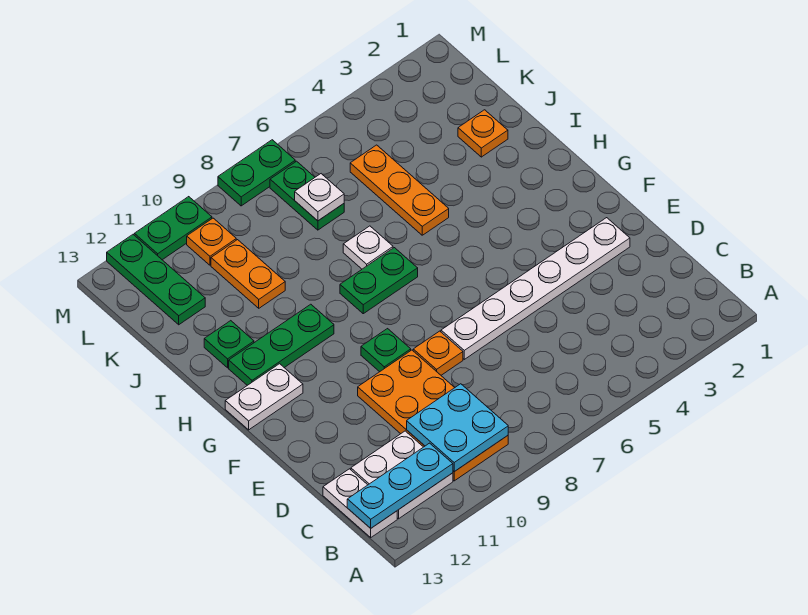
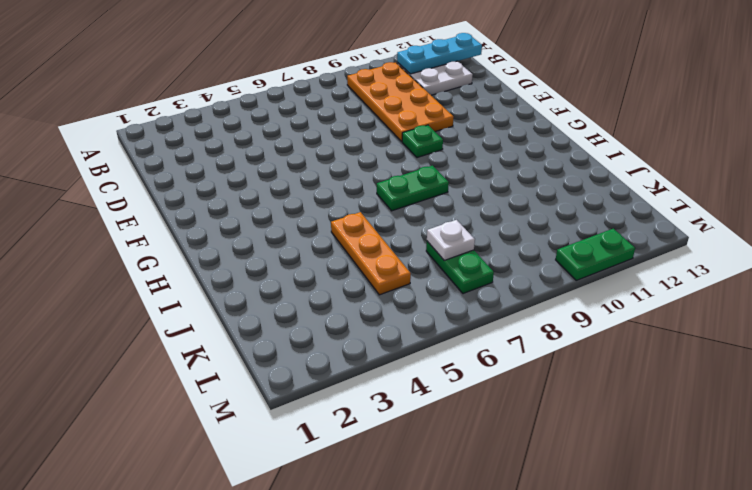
none -> white 1x2 plate [323,469,397,537]
none -> white 1x6 plate [441,218,630,359]
none -> orange 1x1 plate [413,331,463,375]

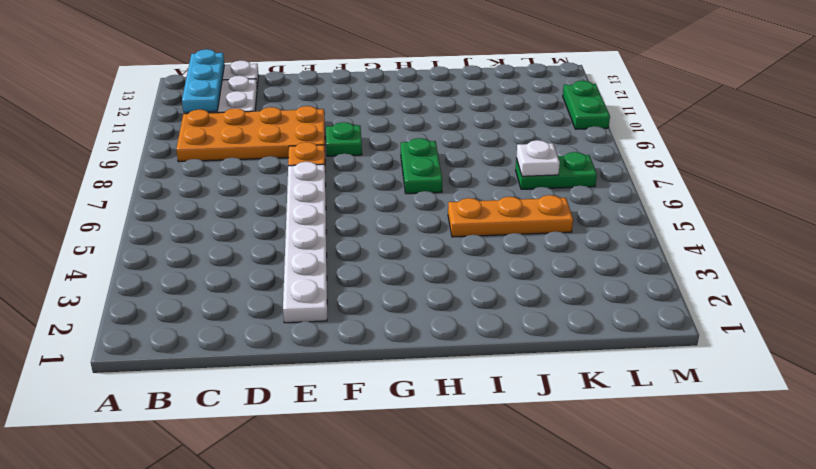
none -> white 1x2 plate [225,364,303,430]
none -> green 1x3 plate [229,304,334,385]
none -> white 1x1 plate [343,226,393,269]

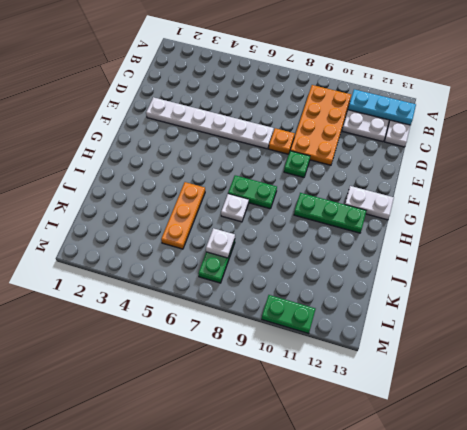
none -> green 1x1 plate [204,321,254,368]
none -> orange 1x1 plate [458,110,508,157]
none -> orange 1x2 plate [211,240,285,308]

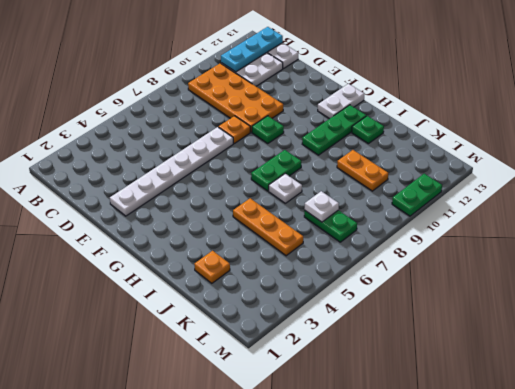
none -> green 1x3 plate [107,235,205,325]
none -> orange 1x1 plate [187,218,236,265]
none -> green 1x2 plate [218,140,295,206]

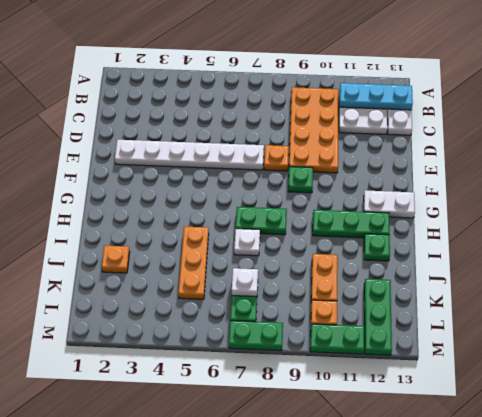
none -> cyan 2x2 plate [407,384,508,472]

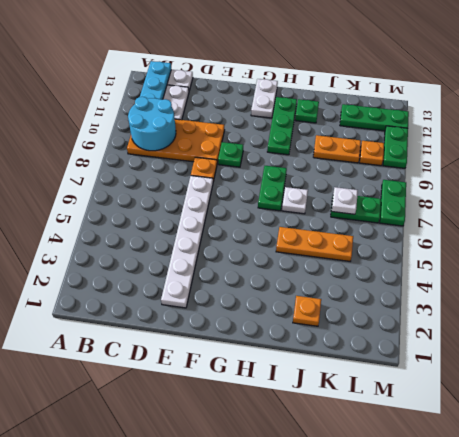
cyan 2x2 round brick [128,97,176,151] -> cyan 2x2 plate [407,384,508,472]

